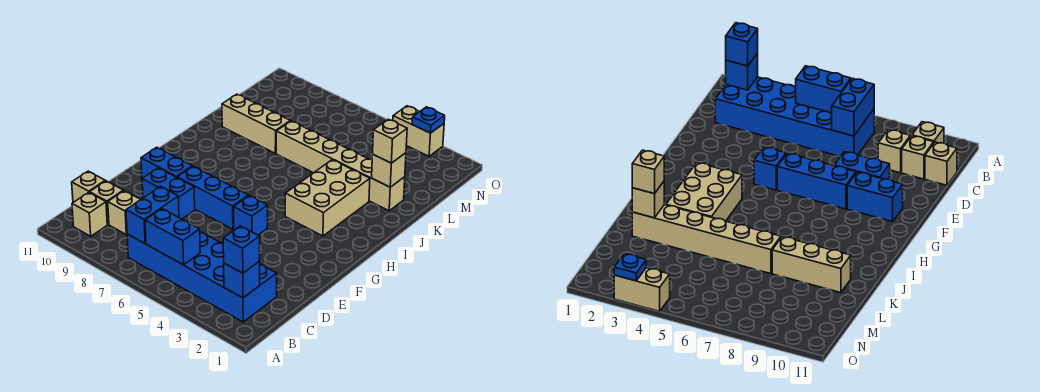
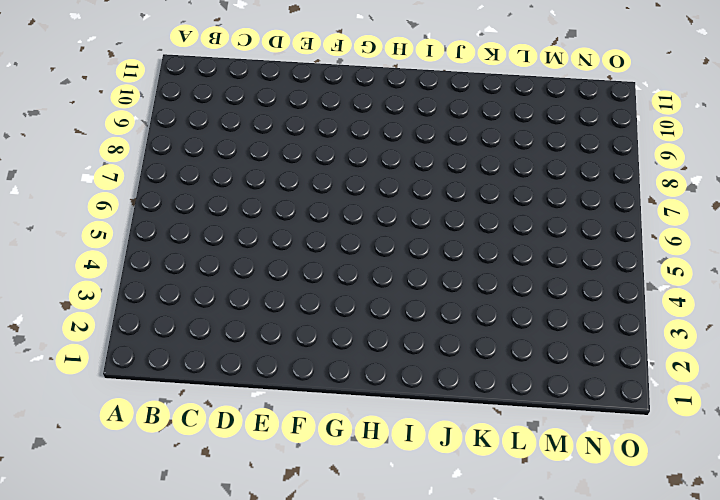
none -> blue 2x6 brick [127,232,277,322]
none -> tan 1x1 brick [72,192,107,236]
none -> tan 1x1 brick [108,191,141,235]

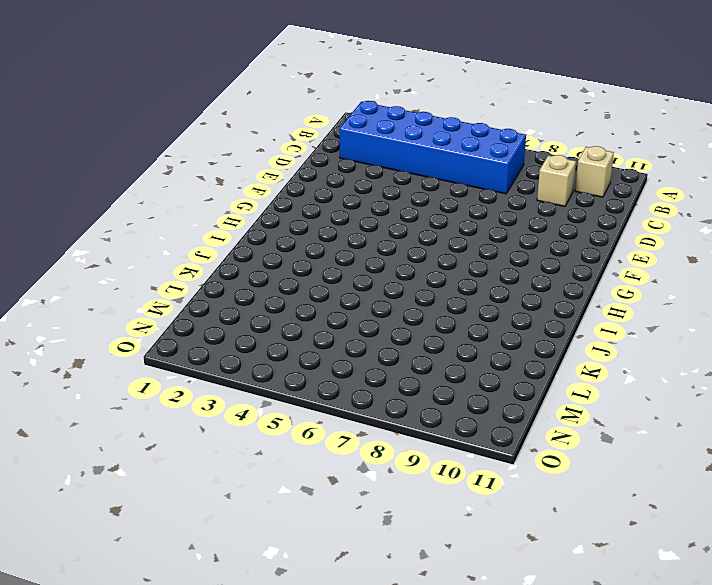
none -> tan 1x1 brick [90,181,123,224]
none -> tan 1x1 brick [72,171,105,202]
none -> blue 1x2 brick [142,168,195,219]

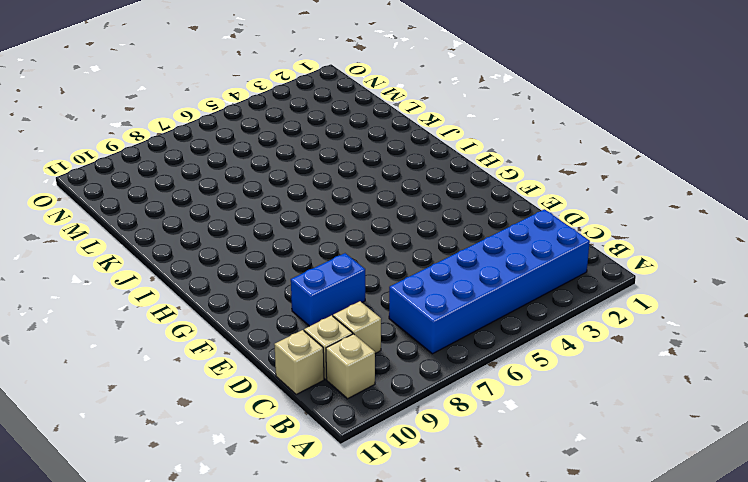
none -> blue 1x1 brick [234,195,268,235]
none -> blue 1x3 brick [177,166,248,229]
none -> blue 1x2 brick [141,147,192,178]

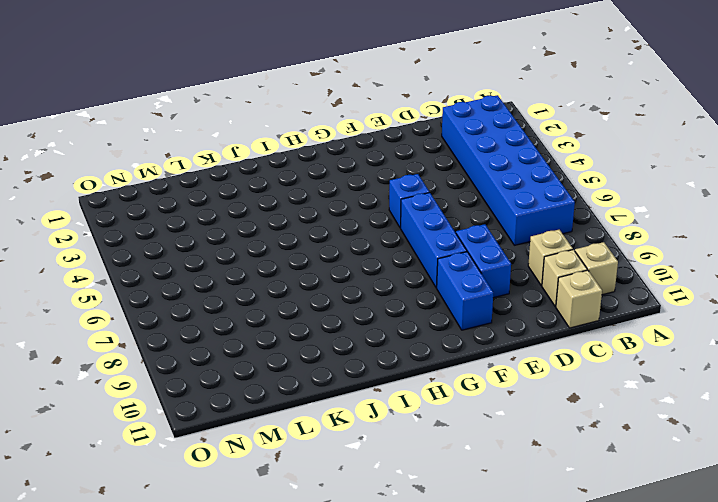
none -> tan 2x3 brick [285,160,370,236]
none -> tan 1x6 brick [276,121,405,211]
none -> tan 1x3 brick [222,94,290,153]

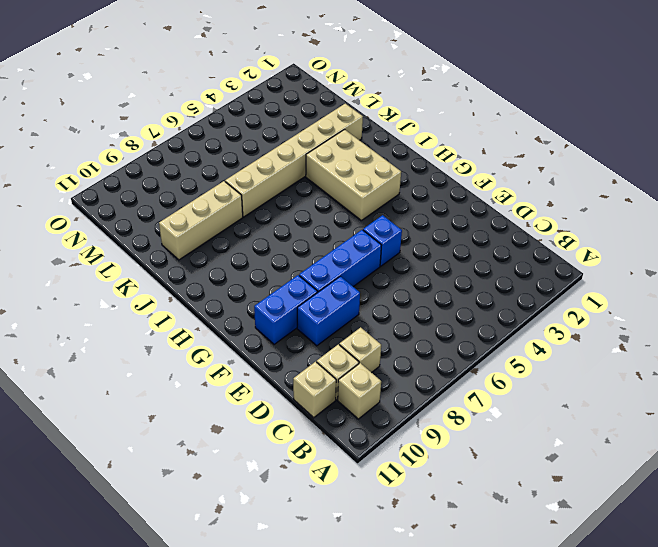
none -> blue 2x6 brick [127,232,277,322]
none -> tan 1x2 brick [393,106,444,156]
none -> blue 1x1 brick [224,261,260,298]

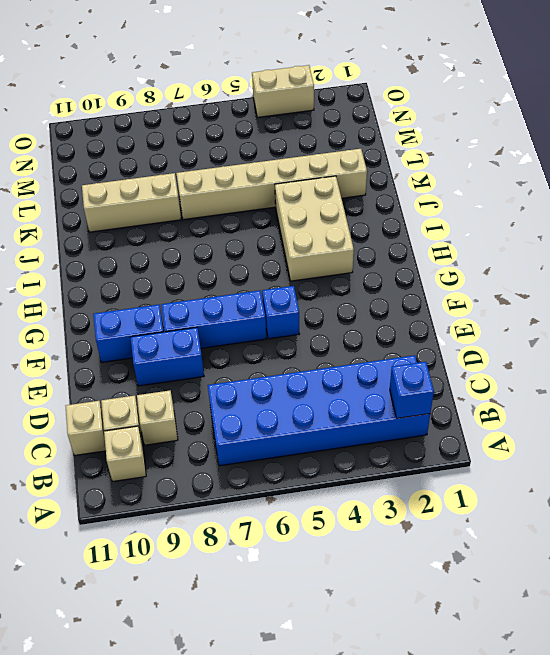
none -> blue 1x2 brick [145,209,200,265]
none -> blue 1x2 brick [126,186,179,243]
none -> tan 1x1 brick [372,153,406,187]

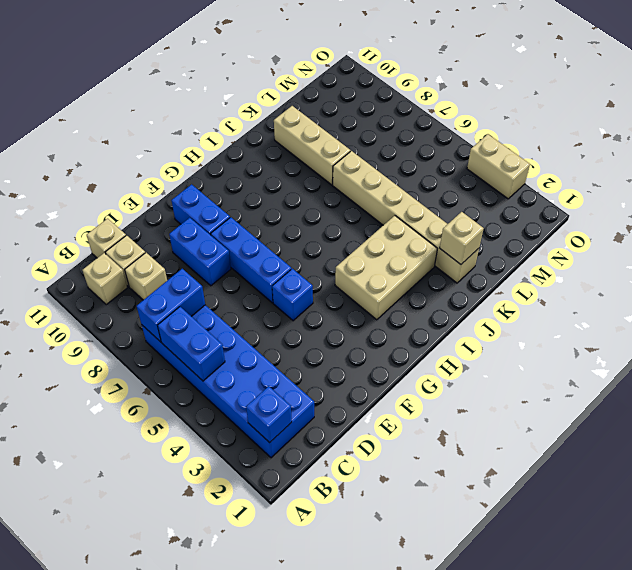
none -> blue 1x1 plate [412,107,445,133]
none -> blue 1x1 brick [223,226,260,273]
none -> tan 1x1 brick [373,119,407,163]

